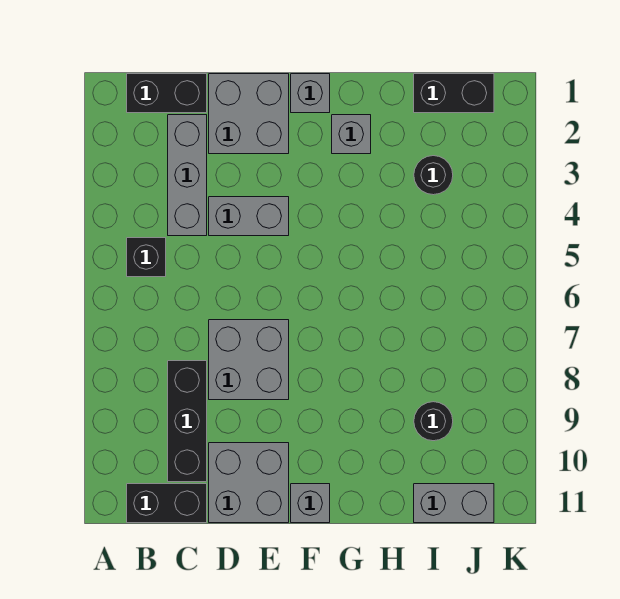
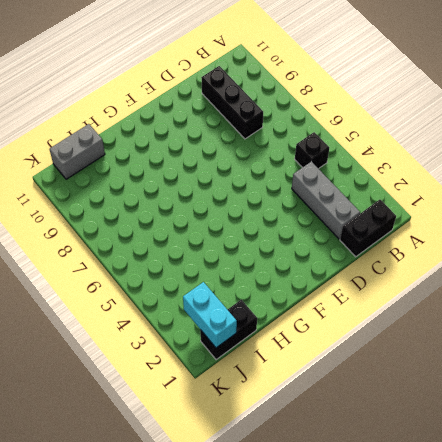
cyan 1x2 brick [183,282,237,348] -> none
none -> black 1x2 brick [127,484,207,523]
none -> grey 2x2 brick [209,74,289,154]
none -> grey 1x2 brick [209,197,289,236]

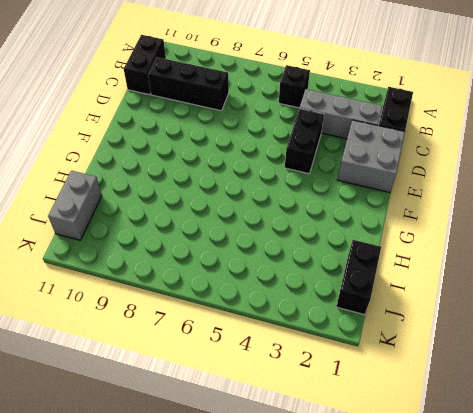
black 1x2 brick [285,108,324,174] -> grey 1x2 brick [209,197,289,236]
none -> grey 2x2 brick [209,320,289,400]
none -> grey 2x2 brick [209,443,289,523]
none -> grey 1x1 brick [291,74,330,113]

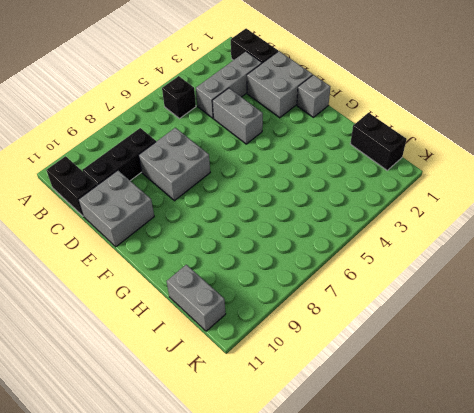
none -> grey 1x1 brick [291,484,330,523]
none -> grey 1x1 brick [332,115,371,154]
none -> black 1x1 round brick [414,156,453,195]

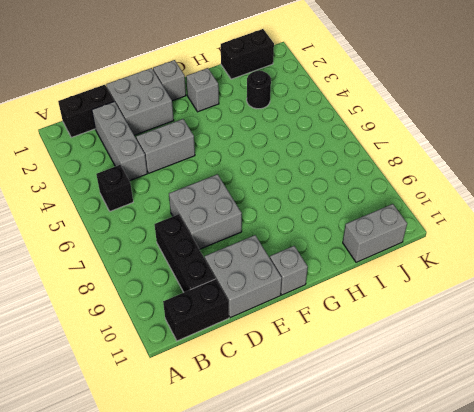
none -> black 1x1 round brick [414,402,453,441]

